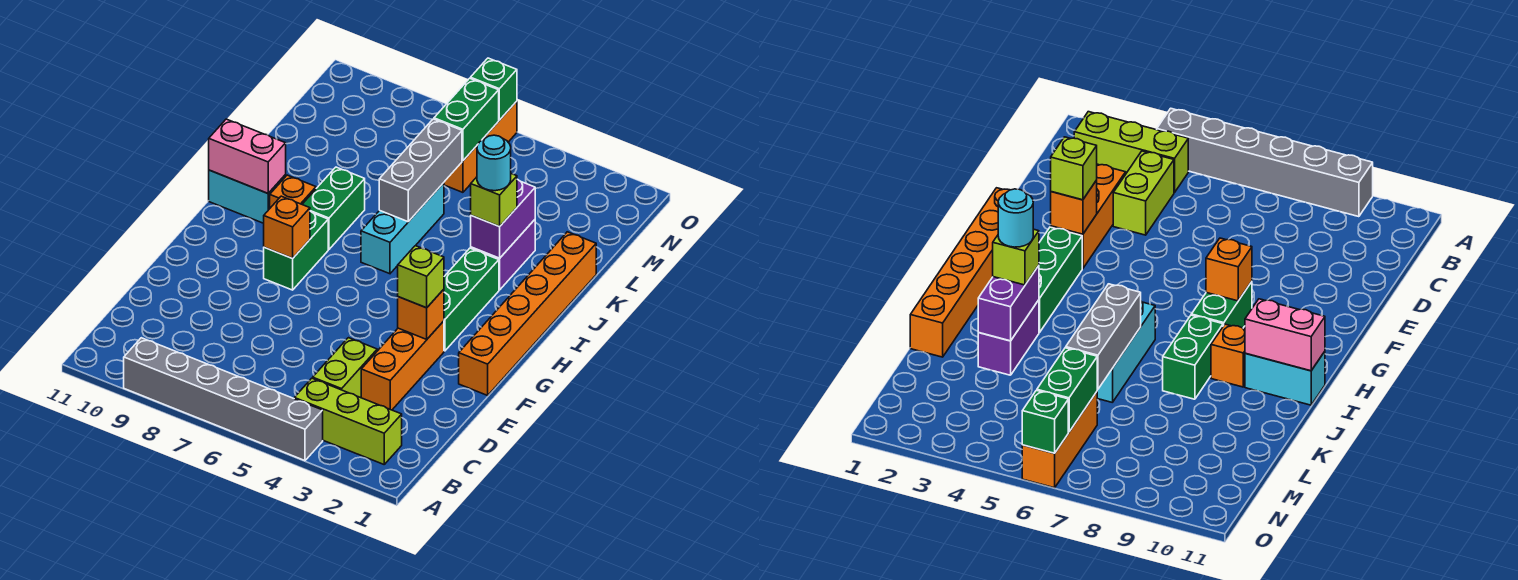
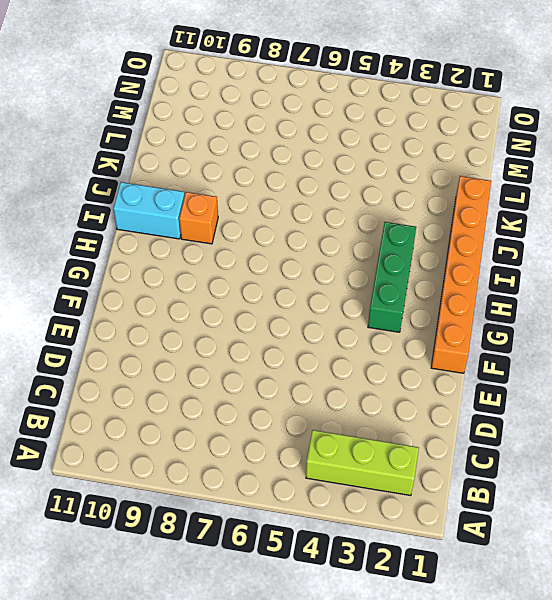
none -> grey 1x6 brick [124,338,323,461]
none -> lime 1x2 brick [313,338,377,398]
none -> orange 1x3 brick [361,321,444,410]

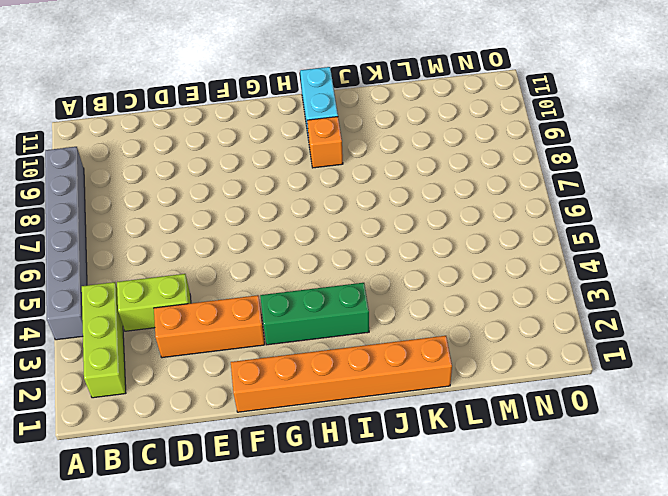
none -> green 1x2 brick [264,211,328,290]
none -> cyan 1x3 brick [361,183,444,274]
none -> green 1x2 brick [302,167,365,249]

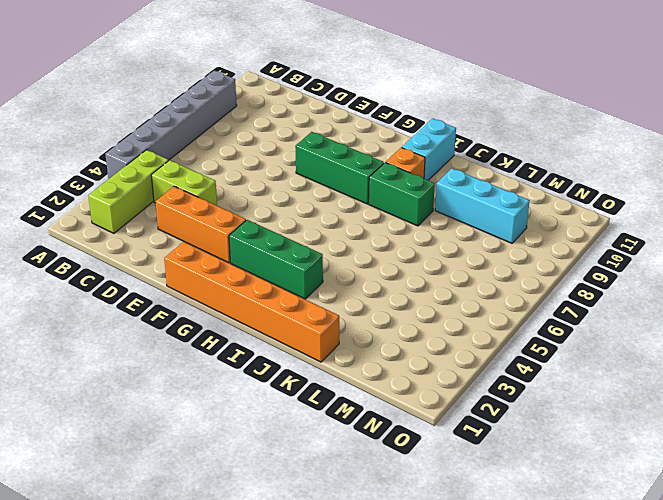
green 1x3 brick [295,132,384,204] -> green 1x2 brick [264,211,328,290]
cyan 1x3 brick [435,168,530,243] -> cyan 1x3 brick moved to [361,183,444,274]
none -> purple 1x2 brick [471,220,535,290]
none -> orange 1x3 brick [444,101,517,192]
none -> orange 1x1 brick [398,289,444,339]

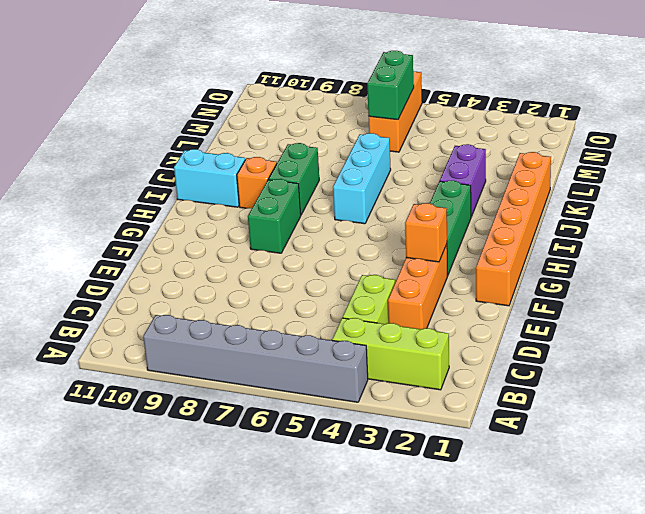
none -> orange 1x1 brick [264,196,310,258]
none -> pink 1x2 brick [209,119,286,193]
none -> purple 1x2 brick [471,179,535,258]

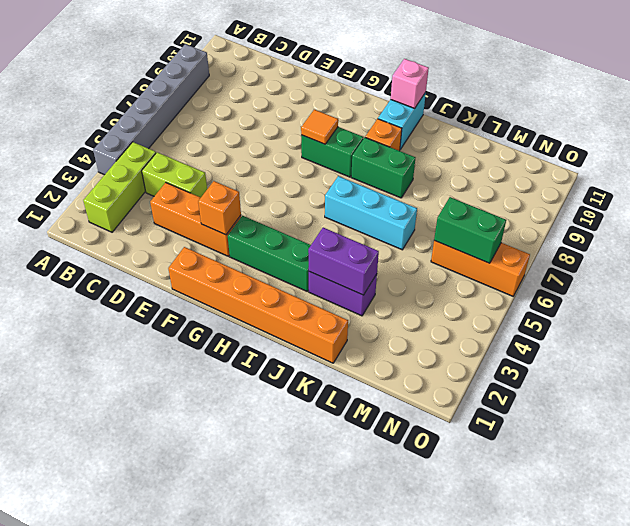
orange 1x1 tile [301,110,338,144] -> orange 1x1 brick [264,196,310,258]
pink 1x1 brick [391,59,429,108] -> pink 1x2 brick [209,119,286,193]
none -> grey 1x3 brick [379,119,462,222]
none -> green 1x1 brick [470,58,517,120]
none -> lime 1x1 brick [398,246,444,308]

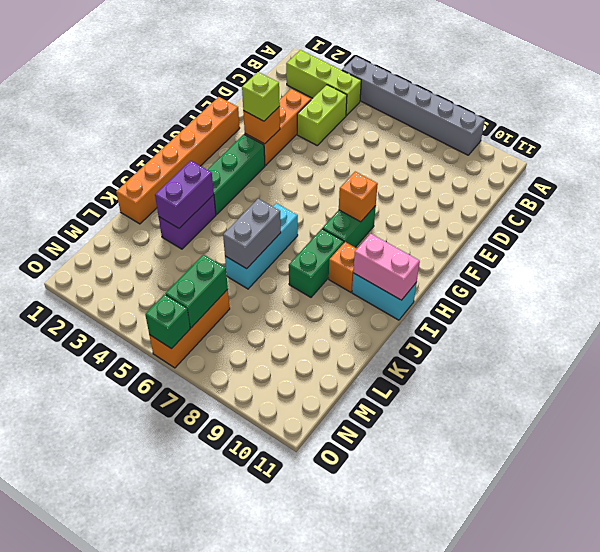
grey 1x2 brick [223,199,281,269] -> grey 1x3 brick [379,119,462,222]
none -> lime 1x1 brick [471,174,517,227]
none -> cyan 1x1 round brick [477,135,511,191]

